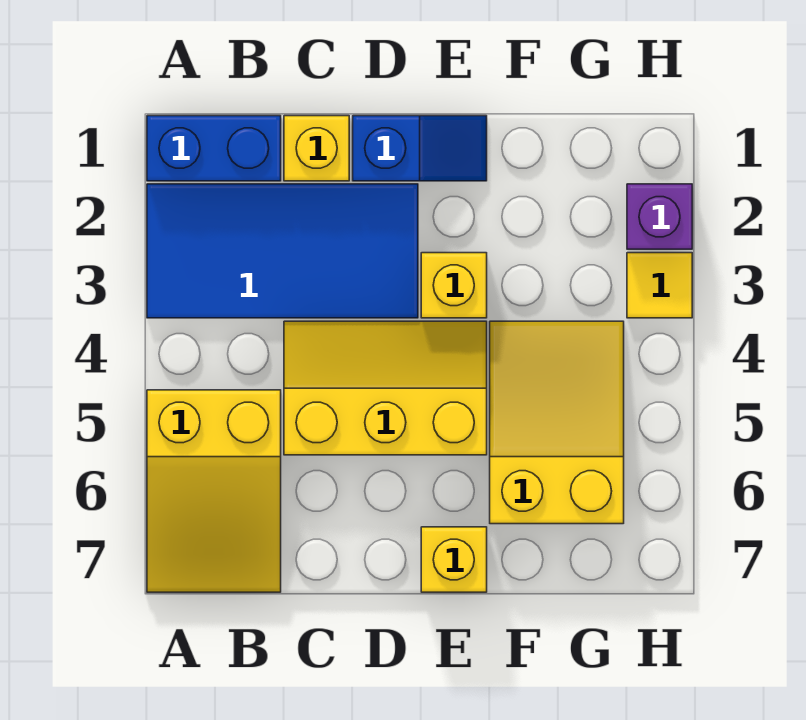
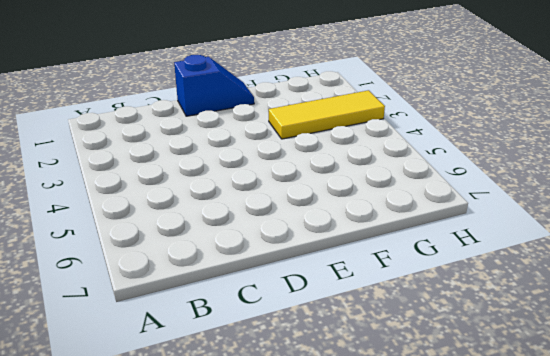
yellow 1x3 tile [269,90,385,139] -> yellow 1x1 tile [627,253,692,318]
none -> blue 1x2 brick [147,116,281,181]
none -> blue 2x4 tile [147,184,418,318]

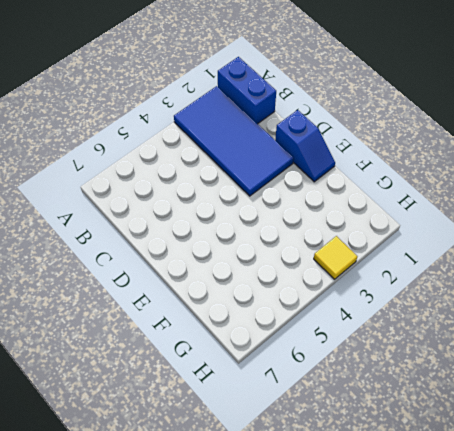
none -> yellow 2x3 slope [147,390,281,592]
none -> yellow 1x1 brick [284,116,349,181]

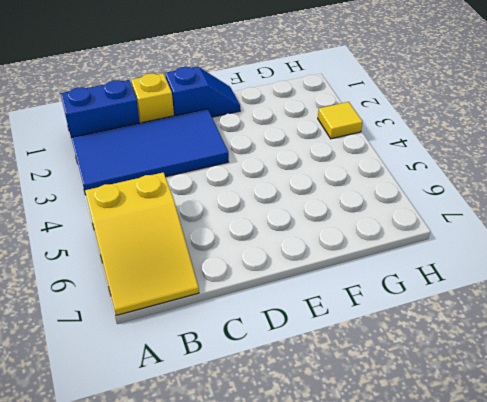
none -> yellow 2x3 slope [284,321,487,455]
none -> yellow 1x1 brick [421,253,487,318]

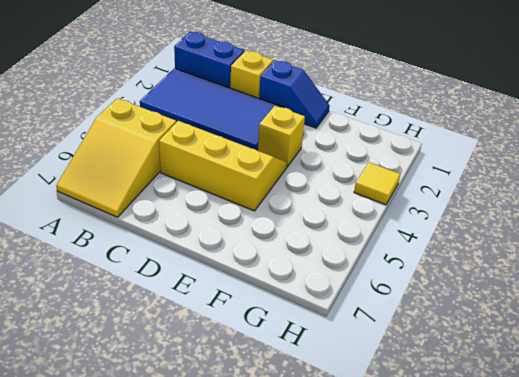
none -> yellow 1x1 brick [421,527,487,592]
none -> yellow 2x3 slope [490,321,624,524]

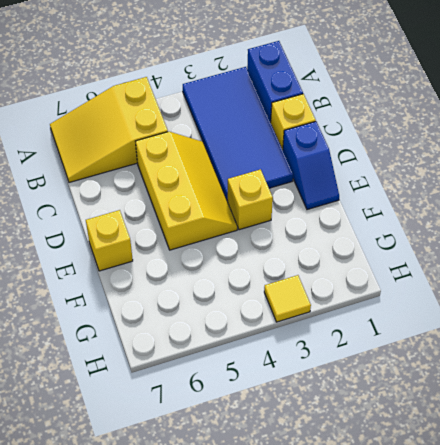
none -> yellow 2x3 slope [490,321,624,524]
none -> purple 1x1 brick [627,184,692,249]

